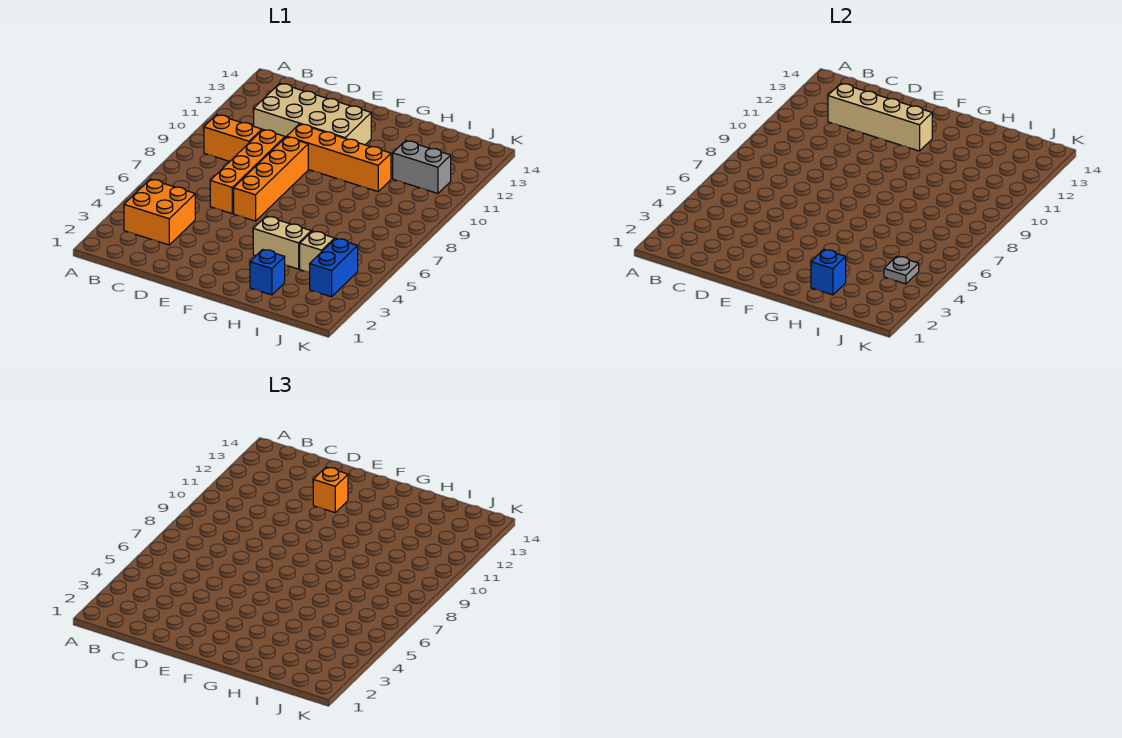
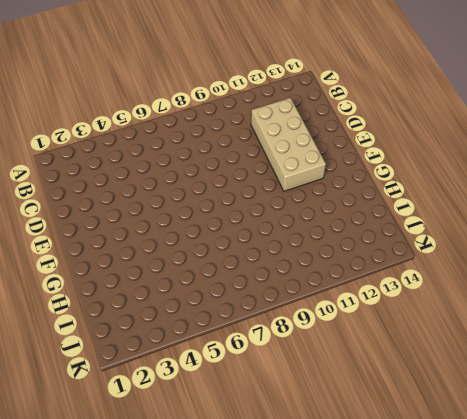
none -> orange 2x2 brick [124,179,195,245]
none -> orange 1x2 brick [204,115,262,161]
none -> orange 1x4 brick [210,130,285,214]

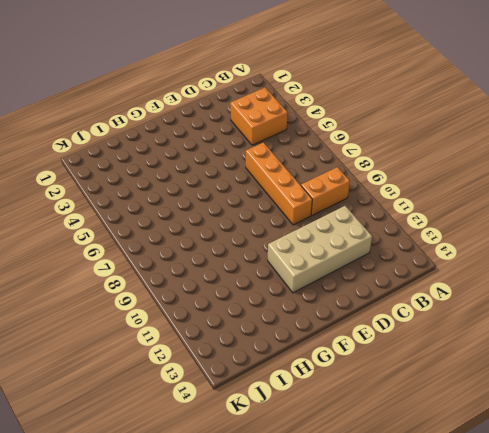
none -> orange 1x4 brick [234,137,308,221]
none -> orange 1x4 brick [287,124,391,192]
none -> tan 1x2 brick [253,216,311,269]

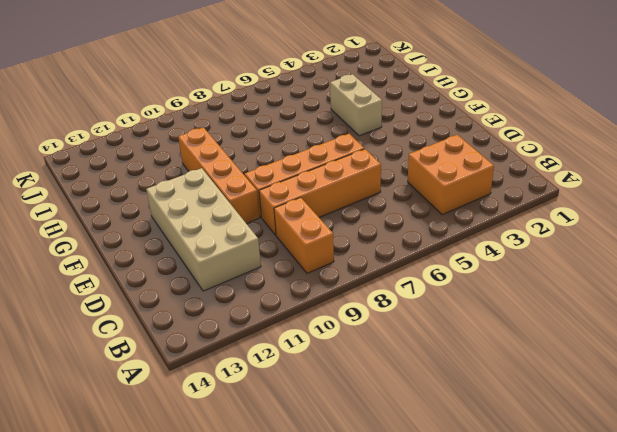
none -> blue 1x1 brick [250,250,285,295]
none -> tan 1x1 brick [300,231,334,273]
none -> grey 1x2 brick [393,141,451,194]

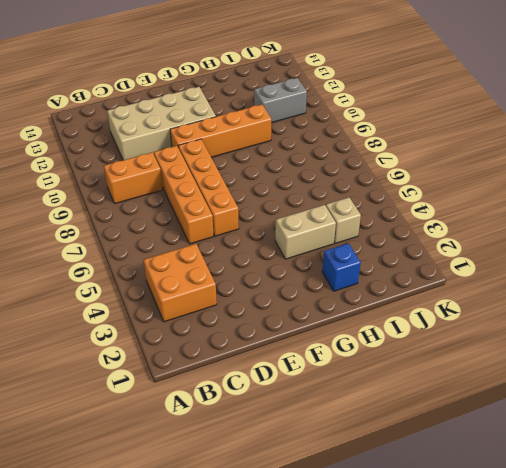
none -> blue 1x2 brick [310,238,358,297]
none -> tan 1x4 brick [828,83,932,151]
none -> blue 1x1 brick [811,250,846,295]

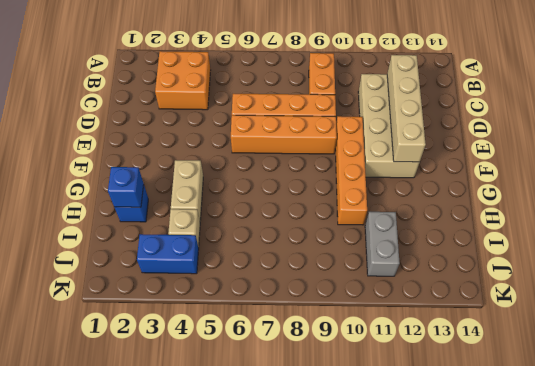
none -> grey 1x1 plate [884,256,919,284]
none -> orange 1x1 brick [313,467,348,513]

